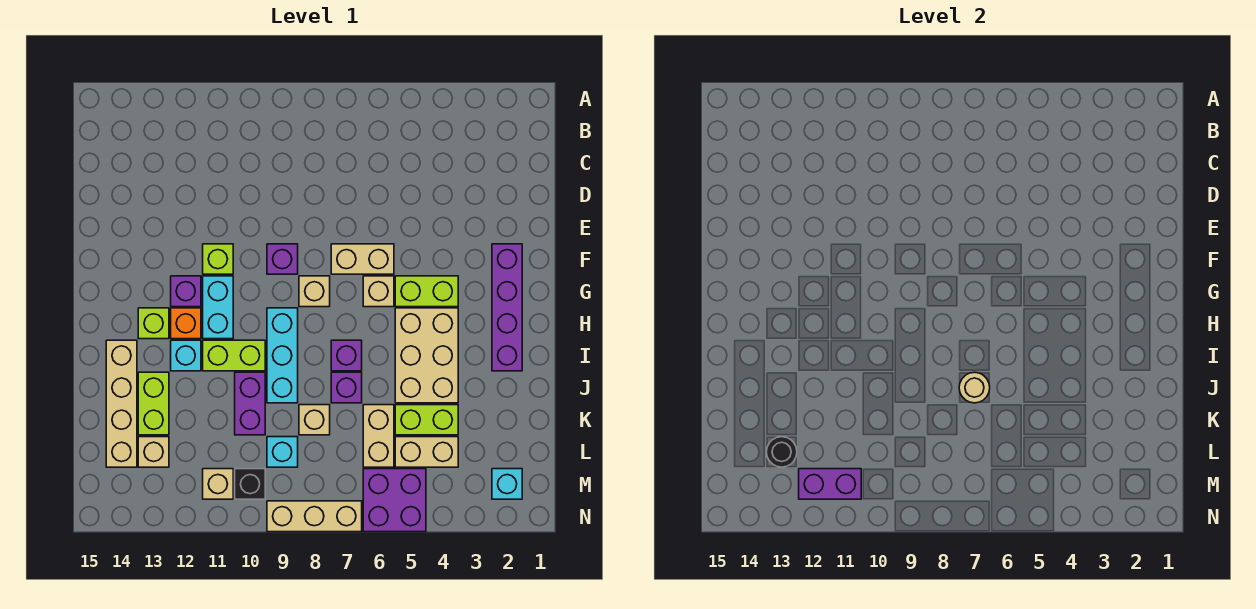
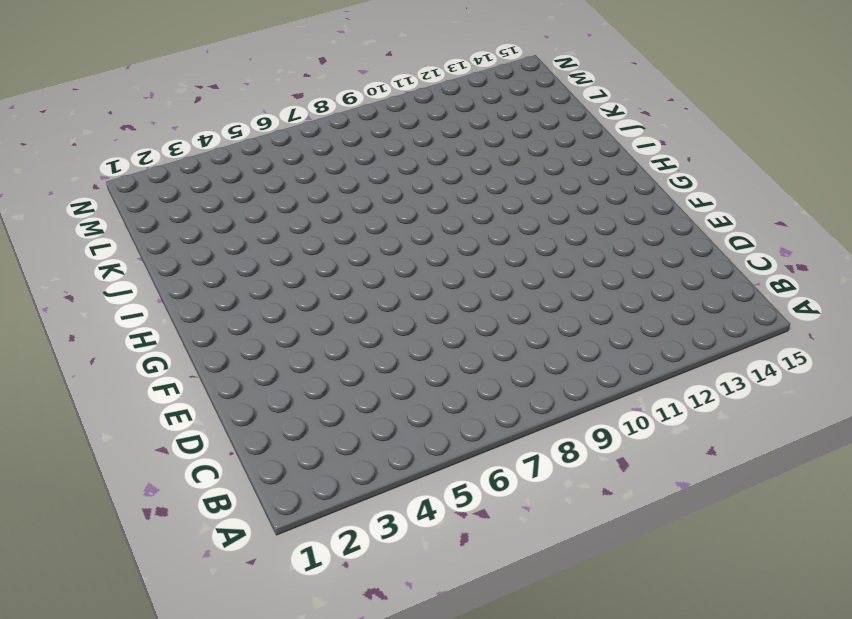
none -> purple 1x4 brick [492,244,522,371]
none -> tan 1x2 brick [331,244,394,274]
none -> purple 1x1 brick [267,244,298,274]
none -> lime 1x1 brick [203,244,233,274]

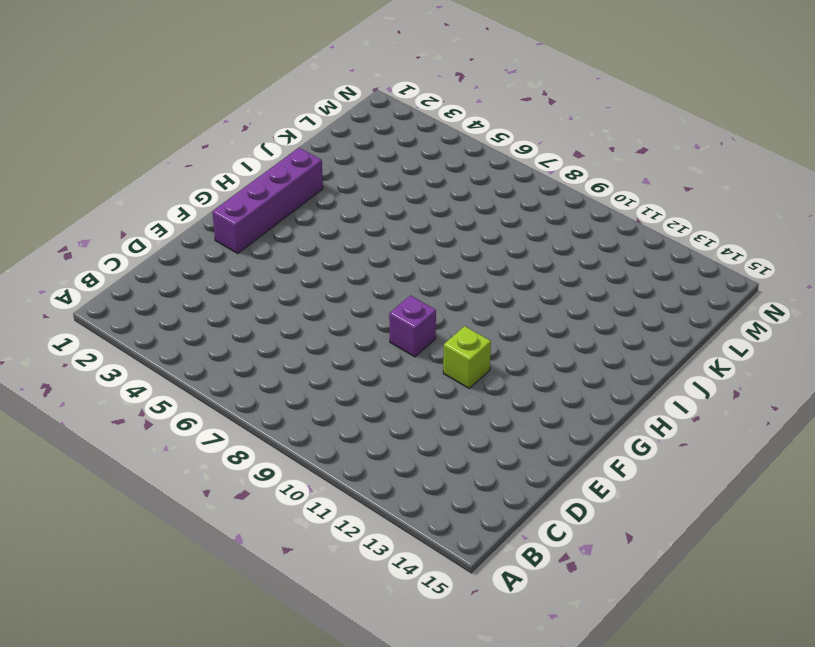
none -> tan 1x2 brick [331,244,394,274]
none -> lime 1x2 brick [395,276,458,307]
none -> tan 1x1 brick [363,276,394,307]
none -> tan 1x1 brick [299,276,330,307]

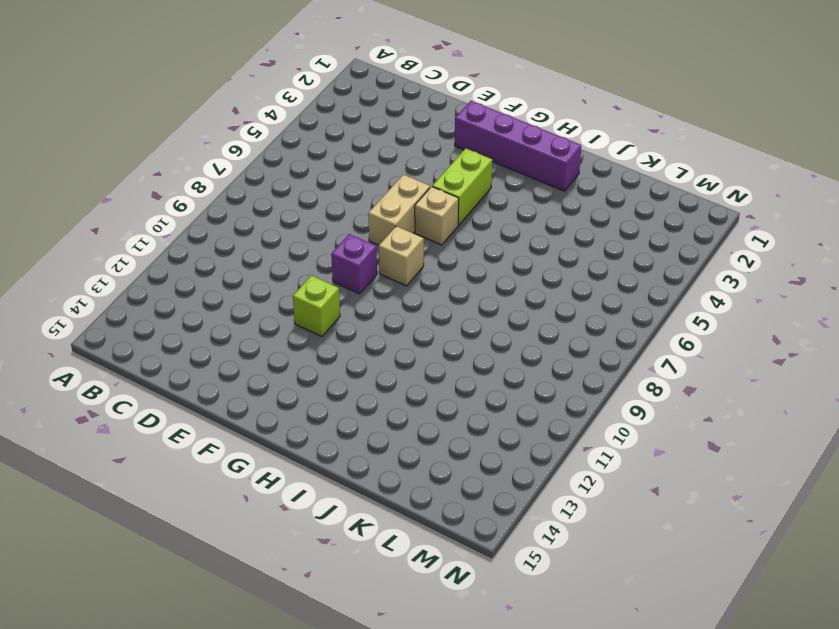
none -> cyan 1x2 brick [203,276,233,339]
none -> purple 1x1 brick [171,276,201,307]
none -> tan 2x3 brick [395,308,458,403]
none -> cyan 1x3 brick [267,308,298,403]

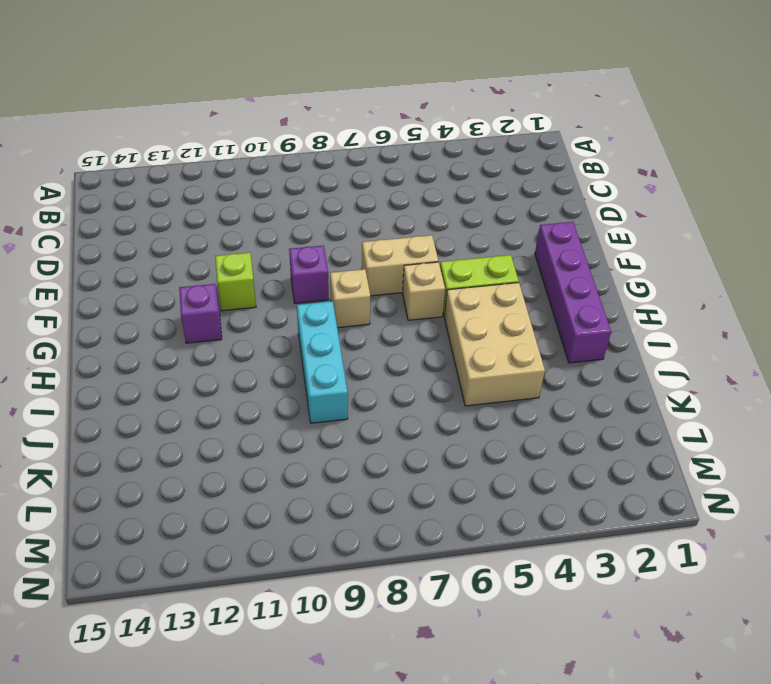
none -> cyan 1x2 brick [203,276,233,339]
none -> orange 1x1 brick [171,308,201,339]
none -> lime 1x1 brick [138,308,169,339]
none -> purple 1x1 brick [331,340,362,371]

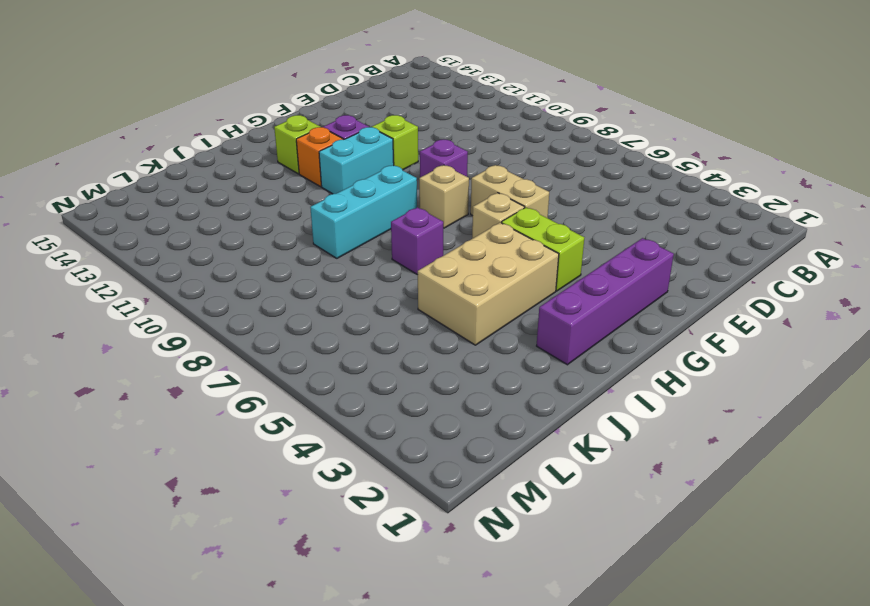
none -> lime 1x2 brick [203,340,265,371]
none -> cyan 1x1 brick [171,340,201,371]
none -> tan 1x4 brick [106,340,137,467]
none -> purple 1x1 brick [331,372,362,403]

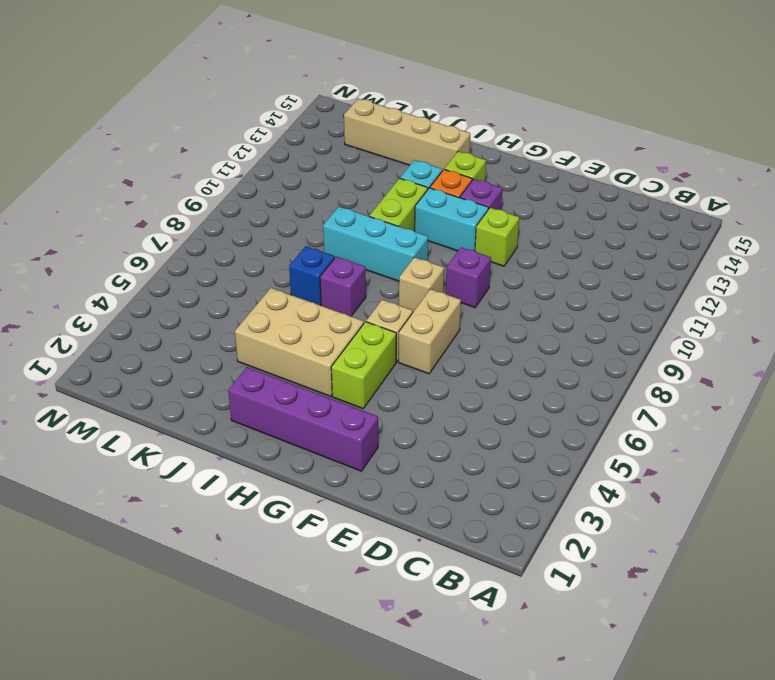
blue 1x1 brick [289,246,335,306] -> purple 1x1 brick [331,372,362,403]
none -> purple 1x2 brick [235,372,265,435]
none -> lime 1x2 brick [138,372,169,435]
none -> lime 1x2 brick [395,405,458,435]
none -> tan 1x2 brick [363,405,394,467]

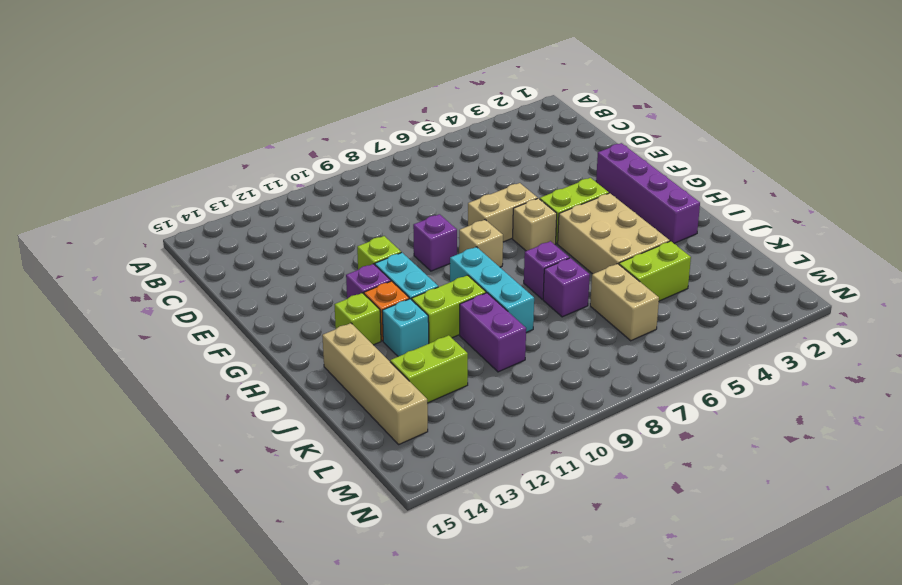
lime 1x2 brick [390,335,468,403] -> lime 1x2 brick turned to [138,372,169,435]
none -> tan 1x1 brick [299,405,330,435]
none -> tan 1x2 brick [395,437,458,467]
none -> cyan 1x1 brick [267,437,298,467]
none -> tan 1x1 brick [138,437,169,467]

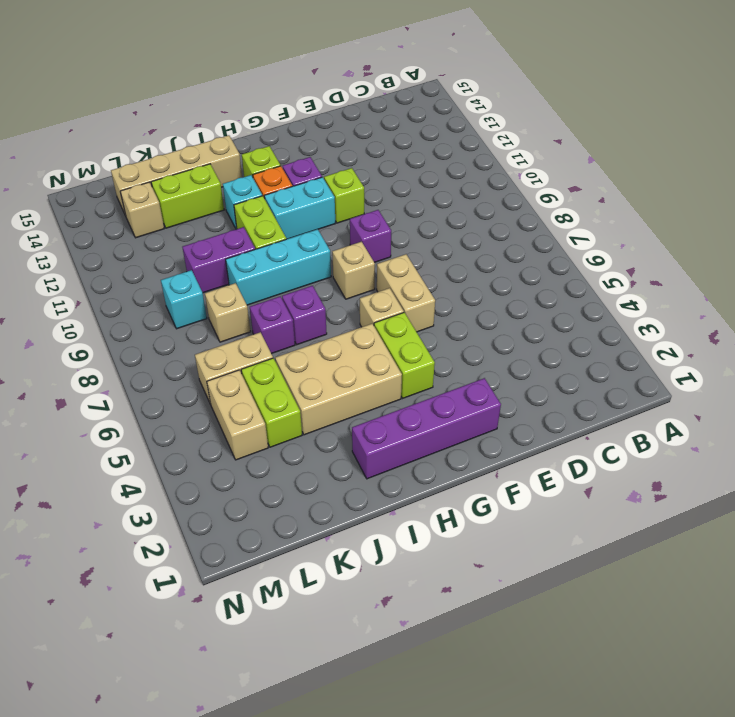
none -> cyan 1x1 brick [492,469,522,499]
none -> purple 2x2 brick [363,469,426,532]
none -> black 1x1 brick [235,469,265,499]
none -> tan 1x1 brick [203,469,233,499]

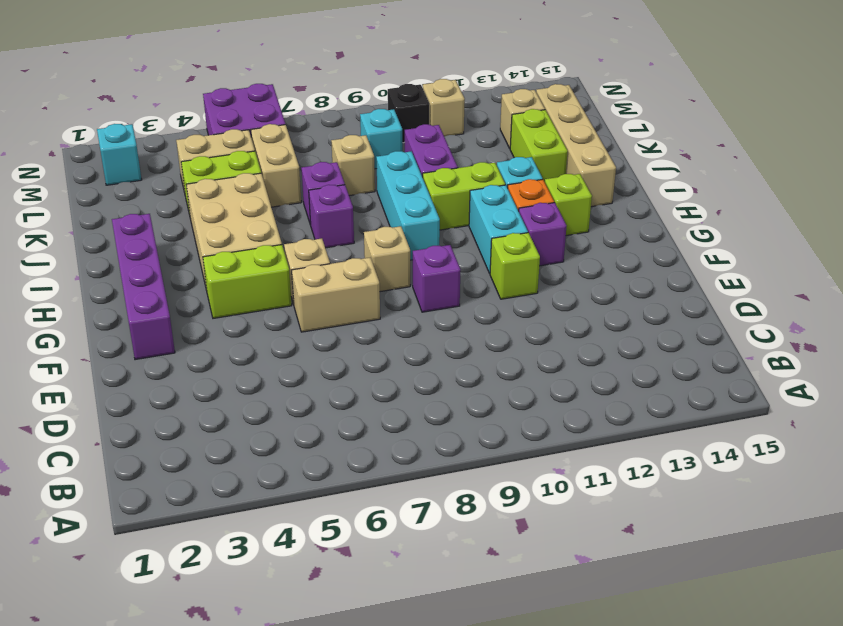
none -> tan 1x3 brick [267,501,362,532]
none -> tan 1x1 round brick [959,372,990,403]
none -> black 1x1 round brick [766,437,797,467]
none -> purple 1x2 brick [799,469,861,499]

